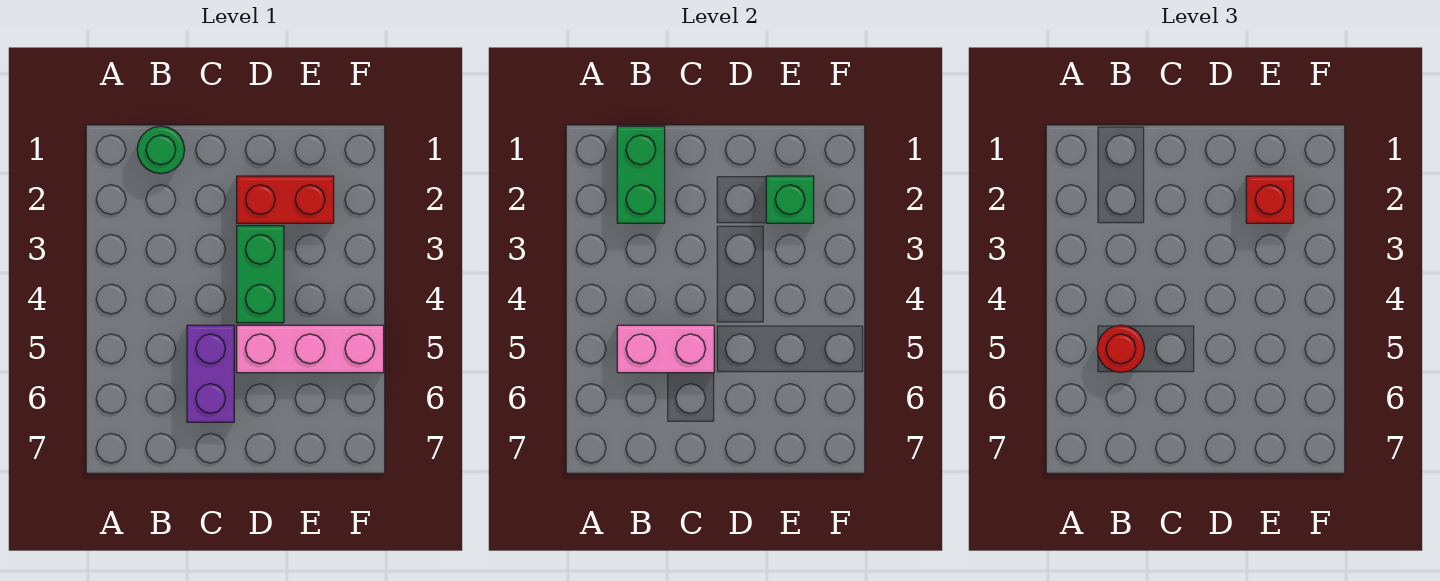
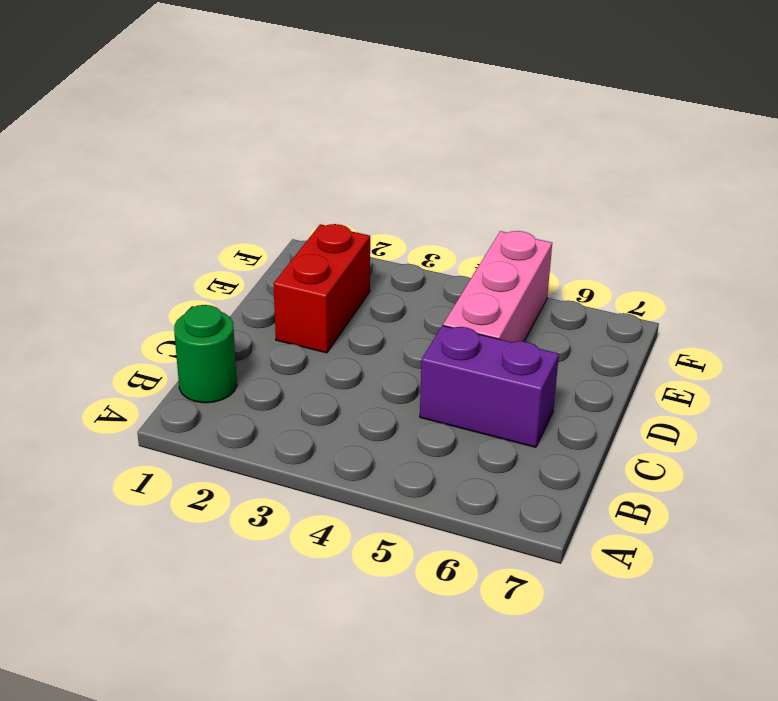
none -> green 1x2 brick [237,226,284,323]
none -> green 1x2 brick [617,126,665,223]

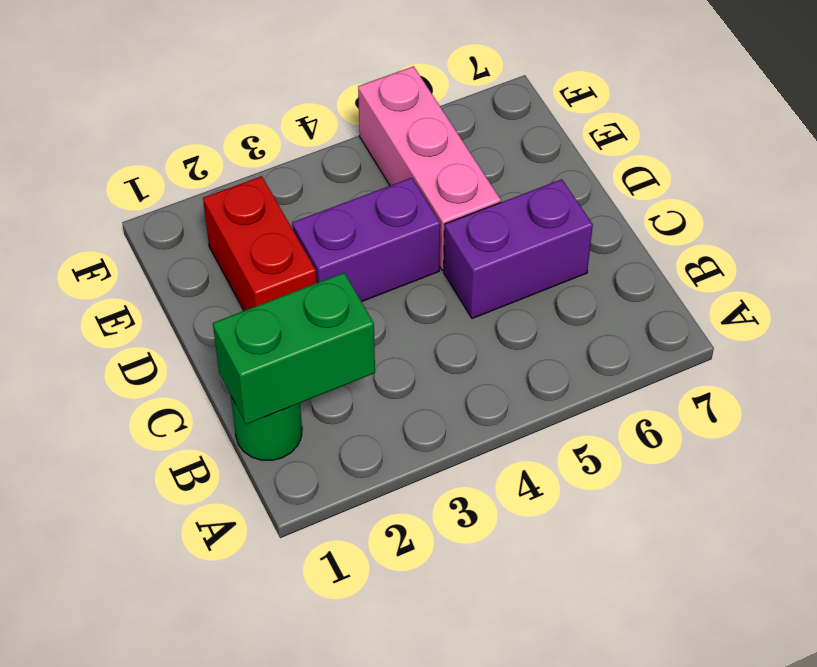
purple 1x2 brick [292,178,440,302] -> green 1x2 brick [237,226,284,323]
none -> pink 1x2 brick [617,325,714,373]
none -> green 1x1 brick [766,176,814,223]

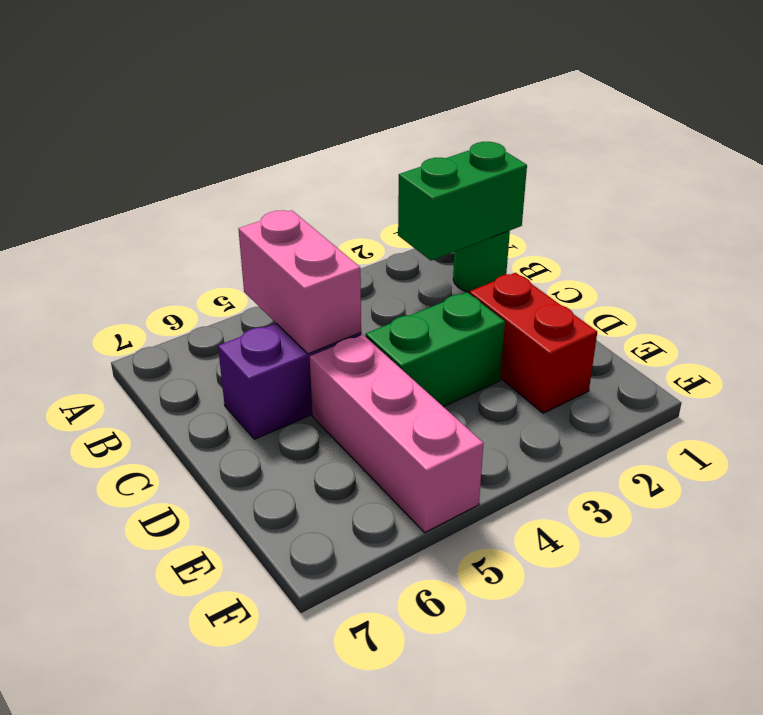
none -> green 1x1 brick [766,176,814,223]
none -> red 1x1 round brick [1097,325,1145,372]

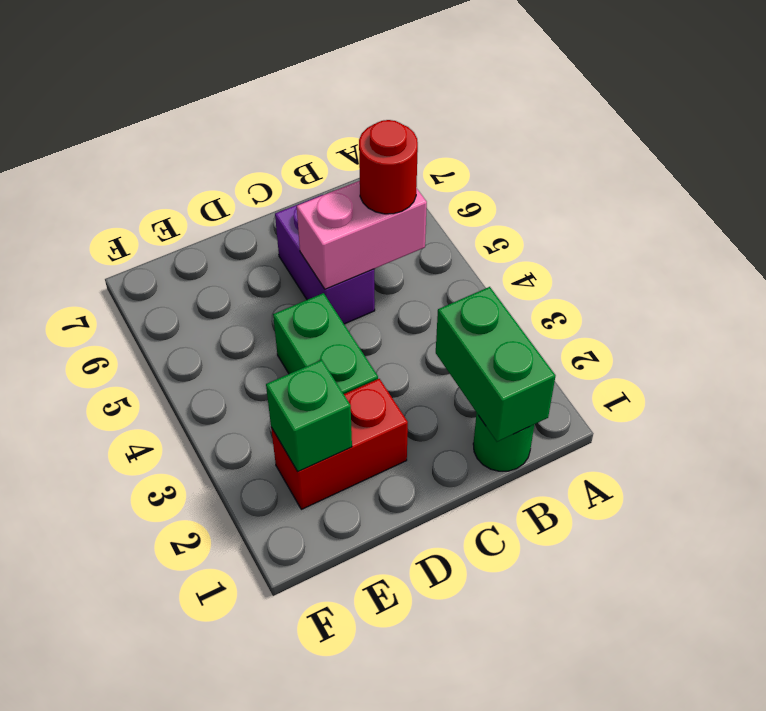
none -> pink 1x3 brick [237,325,384,373]
none -> red 1x1 brick [1246,176,1294,223]

